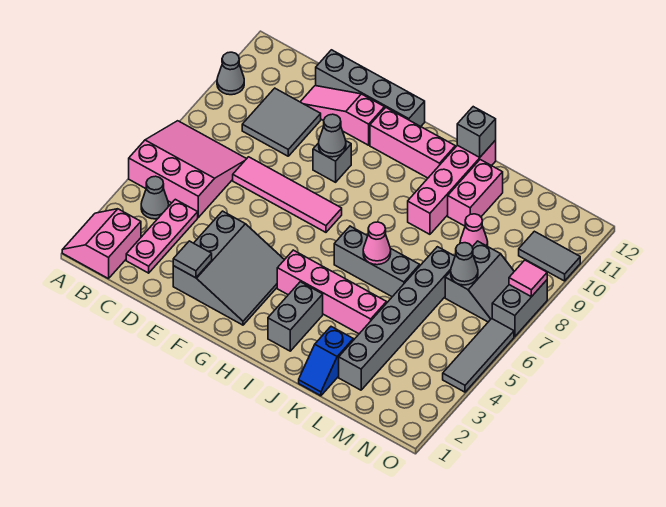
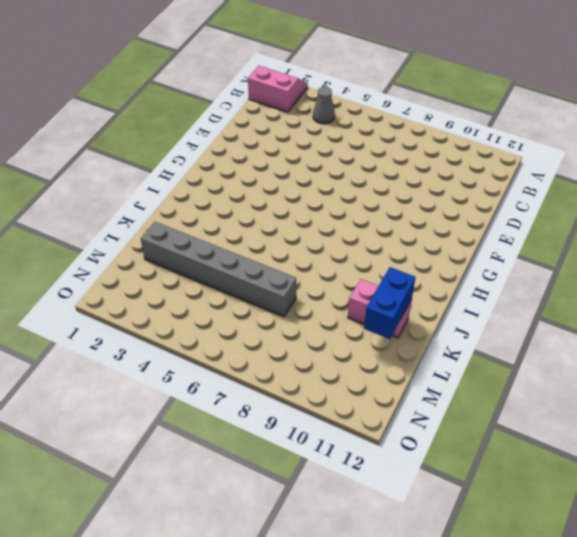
blue 1x2 brick [364,267,415,339] -> none
none -> pink 3x3 slope [129,121,246,217]
none -> grey 1x1 cone [217,52,244,95]
none -> pink 1x3 plate [126,199,198,273]
none -> grey 2x2 tile [242,88,321,156]

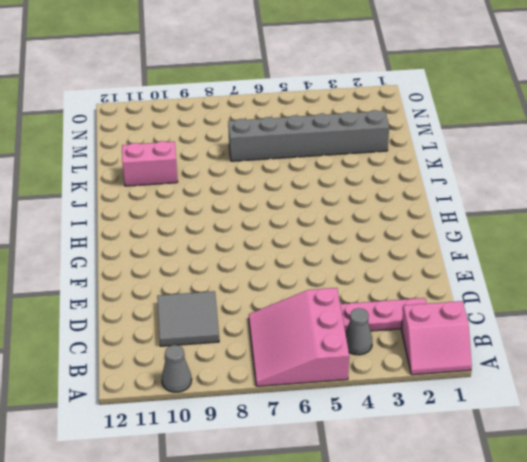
none -> pink 1x4 tile [233,157,342,232]
none -> pink 1x3 slope [301,86,385,145]
none -> grey 1x4 brick [316,50,425,127]
none -> grey 3x3 slope [173,211,284,325]

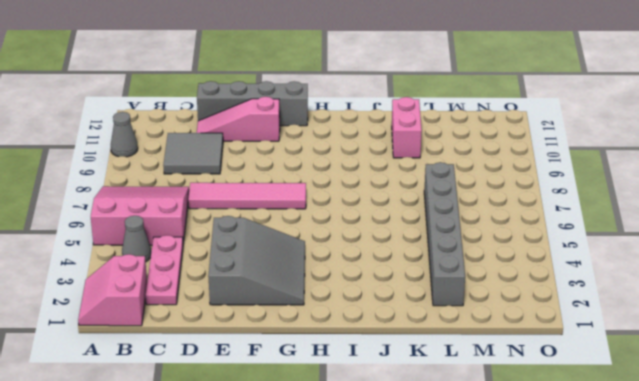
none -> grey 1x1 brick [313,141,351,182]
none -> pink 1x3 brick [370,107,455,178]
none -> pink 1x4 brick [277,250,387,334]
none -> grey 1x2 brick [268,282,323,351]

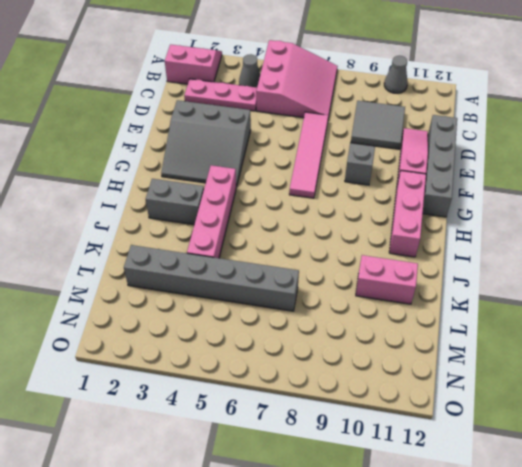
none -> grey 1x3 brick [334,226,420,297]
none -> pink 1x4 brick [408,141,496,234]
none -> blue 1x2 slope [299,327,353,396]
none -> pink 1x1 cone [460,214,488,247]

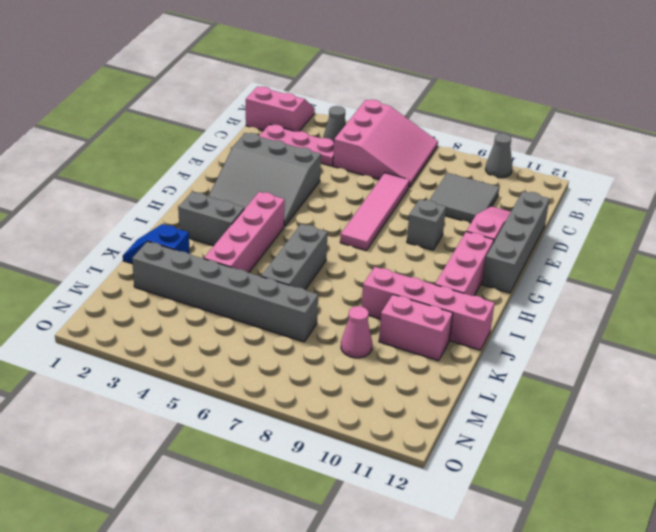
none -> grey 2x2 slope [445,241,514,322]
none -> grey 1x2 tile [519,231,580,281]
none -> grey 1x3 tile [443,319,514,392]
none -> grey 1x2 brick [492,280,547,337]

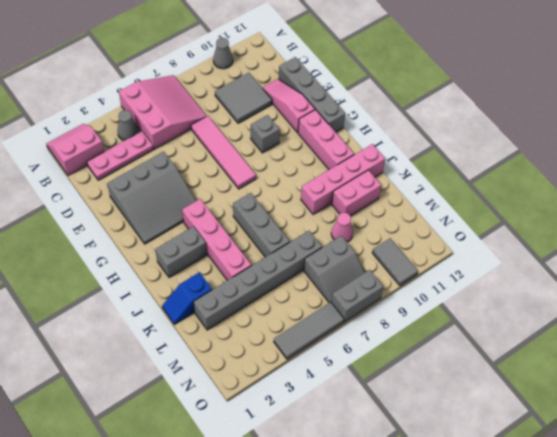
none -> grey 1x1 tile [173,241,212,278]
none -> grey 1x1 cone [319,114,346,157]
none -> pink 1x1 cone [363,222,391,265]
none -> grey 1x1 brick [457,107,496,157]

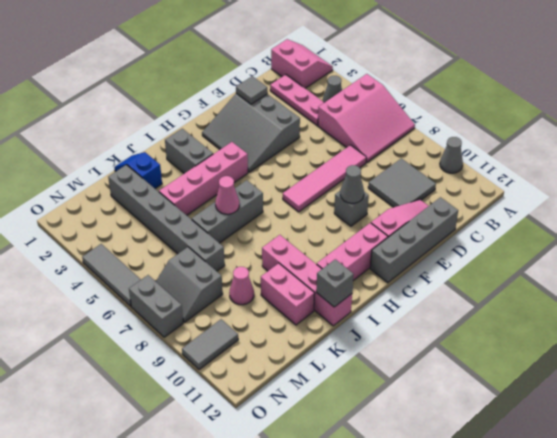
none -> grey 1x1 cone [451,243,478,285]
none -> pink 1x1 tile [509,260,547,297]

